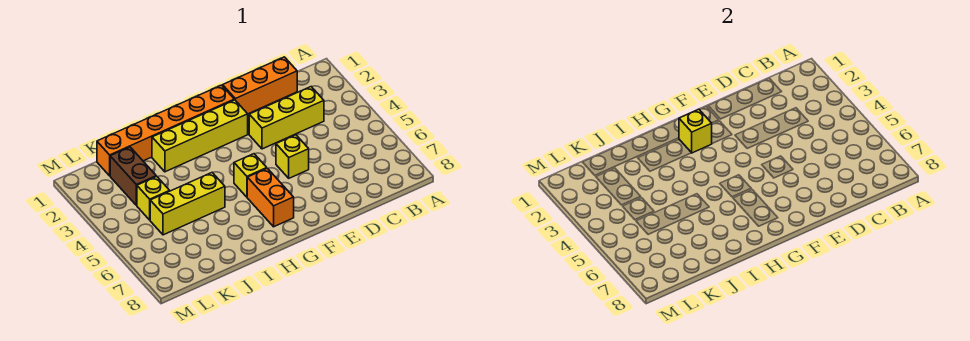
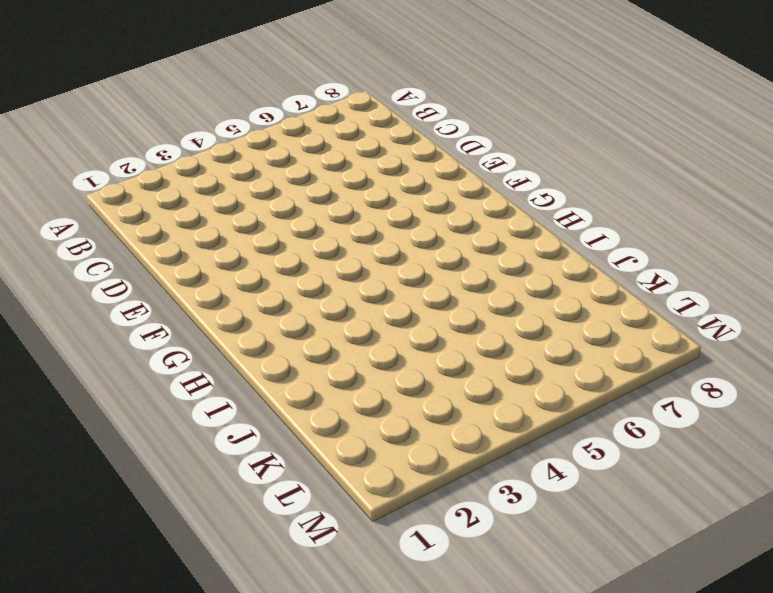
none -> orange 1x3 brick [223,57,297,114]
none -> yellow 1x3 brick [249,87,324,149]

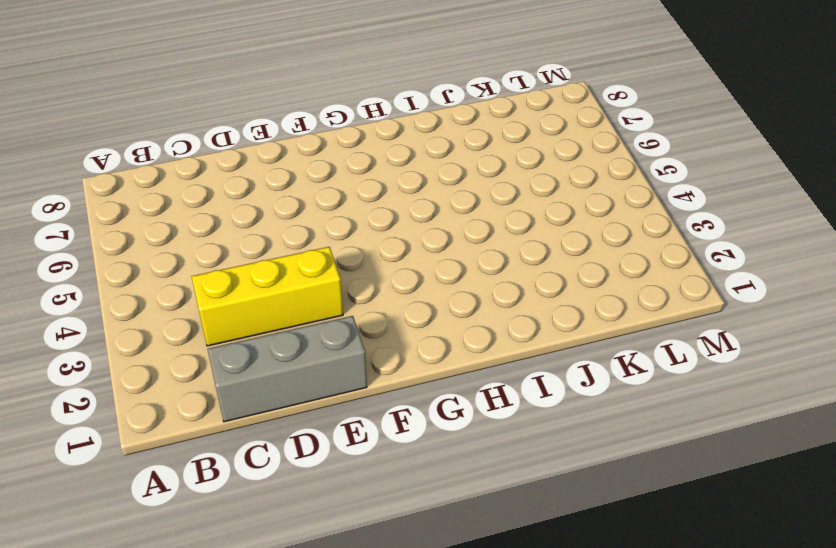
grey 1x3 brick [208,316,367,422] -> orange 1x3 brick [223,57,297,114]
none -> yellow 1x1 brick [276,135,309,178]
none -> orange 1x6 brick [97,85,234,176]

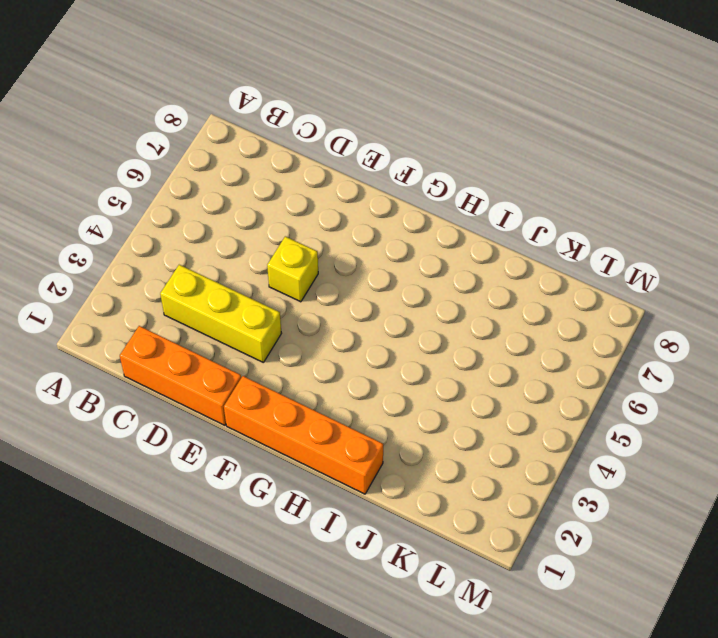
orange 1x4 brick [224,376,383,494] -> orange 1x6 brick [97,85,234,176]
none -> yellow 1x4 brick [152,100,248,172]
none -> yellow 1x1 brick [234,154,267,197]

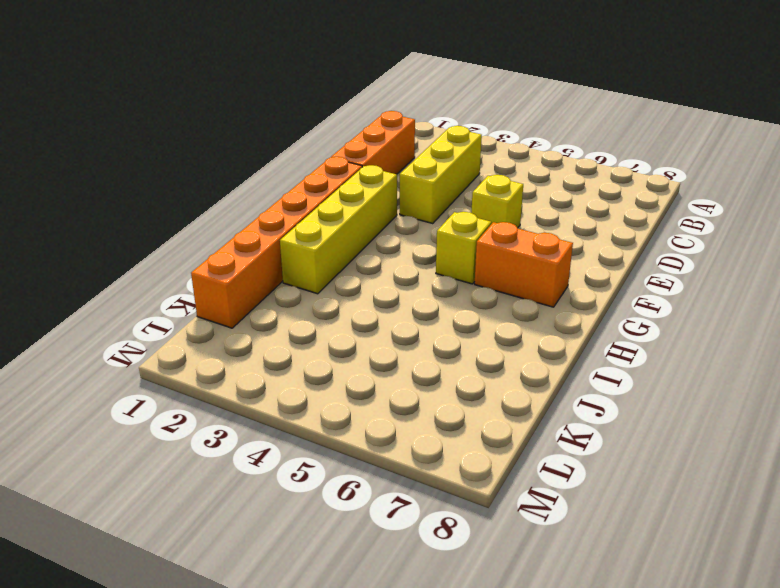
none -> yellow 1x3 brick [150,173,225,235]
none -> brown 1x2 brick [110,147,156,205]

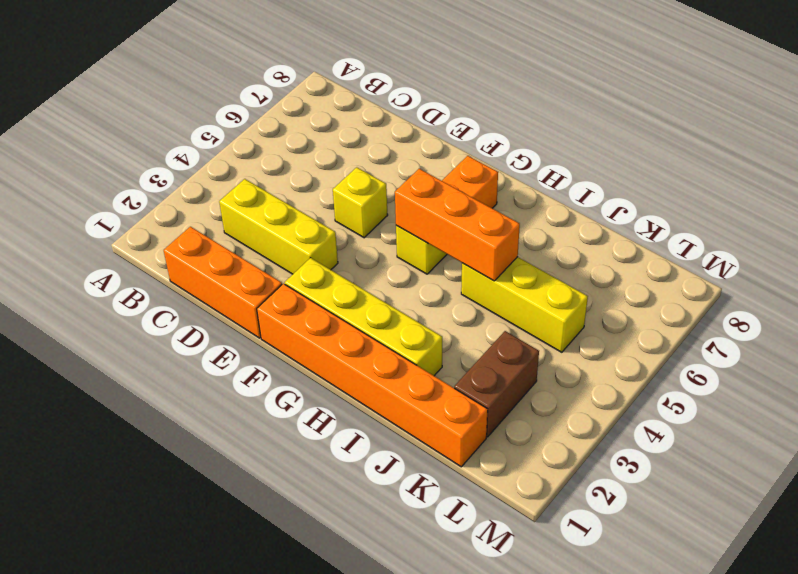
orange 1x3 brick [395,169,520,281] -> none
none -> yellow 1x1 brick [137,176,169,220]
none -> yellow 1x1 brick [679,109,712,153]

